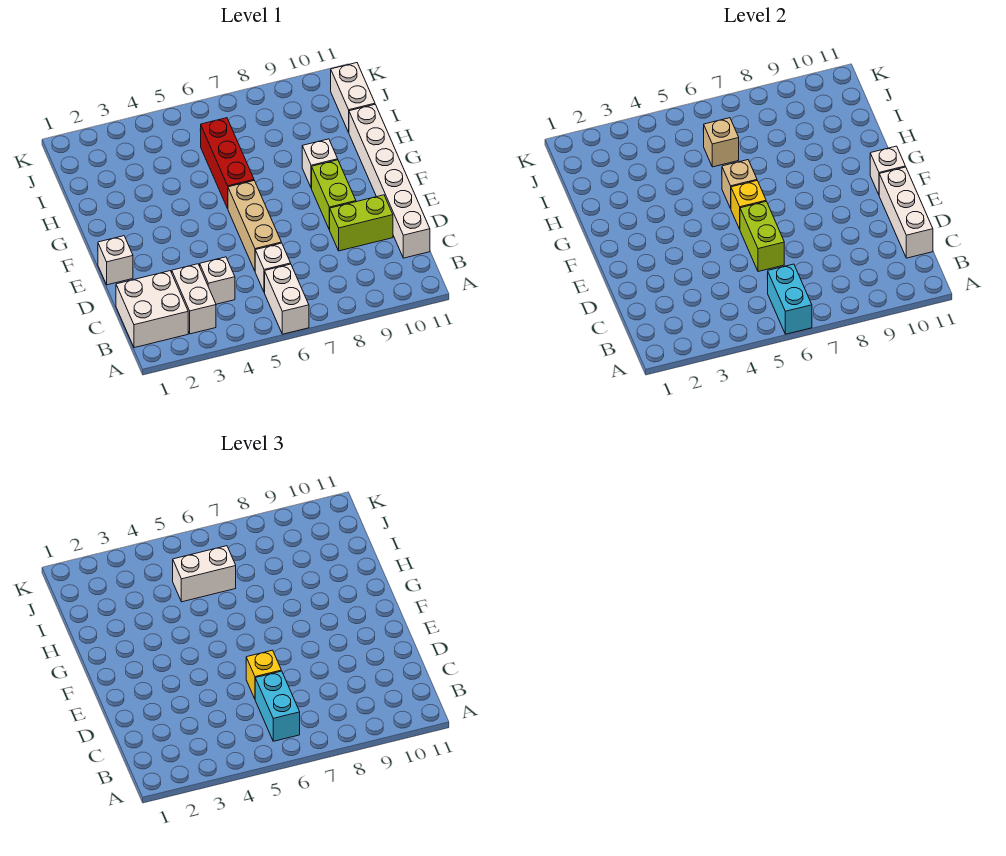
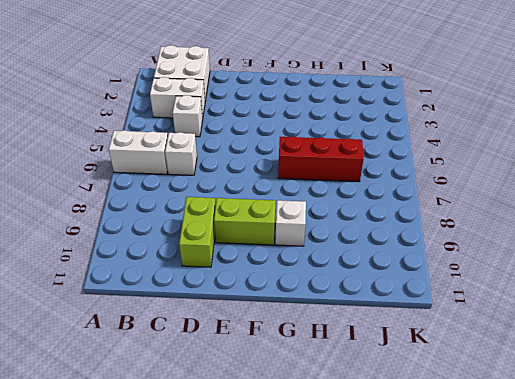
none -> white 1x6 brick [349,105,430,258]
none -> tan 1x3 brick [228,181,281,271]
none -> white 1x1 brick [98,236,133,285]

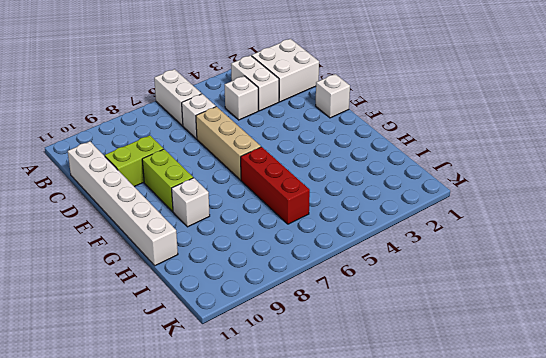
none -> white 1x2 brick [331,63,375,132]
none -> cyan 1x2 brick [767,264,812,334]
none -> white 1x3 brick [879,167,933,258]

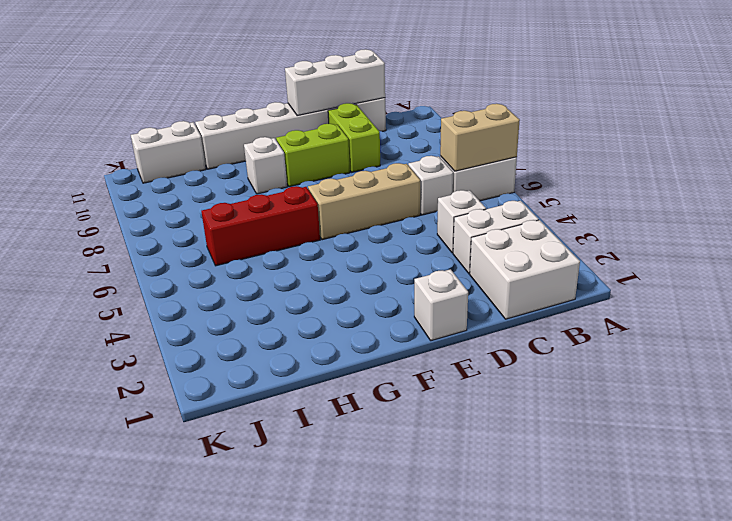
tan 1x2 brick [440,104,520,171] -> cyan 1x2 brick [767,264,812,334]
none -> lime 1x2 brick [740,201,784,272]
none -> yellow 1x1 brick [731,181,766,229]
none -> white 1x1 brick [870,146,905,194]

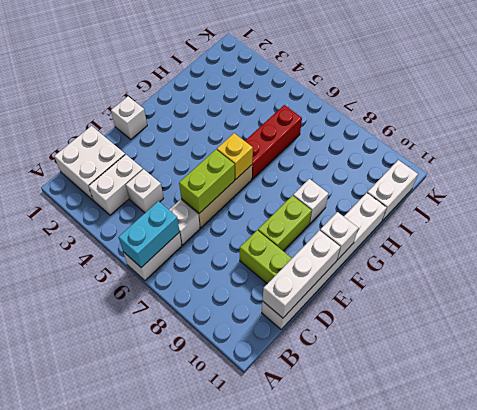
none -> tan 1x1 brick [722,160,757,208]
none -> tan 1x1 brick [703,118,739,167]
none -> cyan 1x2 brick [255,671,300,741]

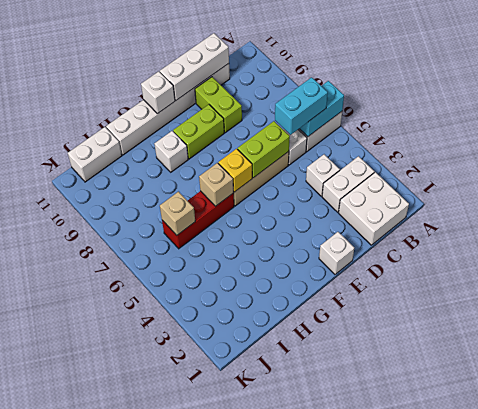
none -> yellow 1x1 brick [246,650,281,699]
none -> white 1x2 brick [173,546,236,602]

